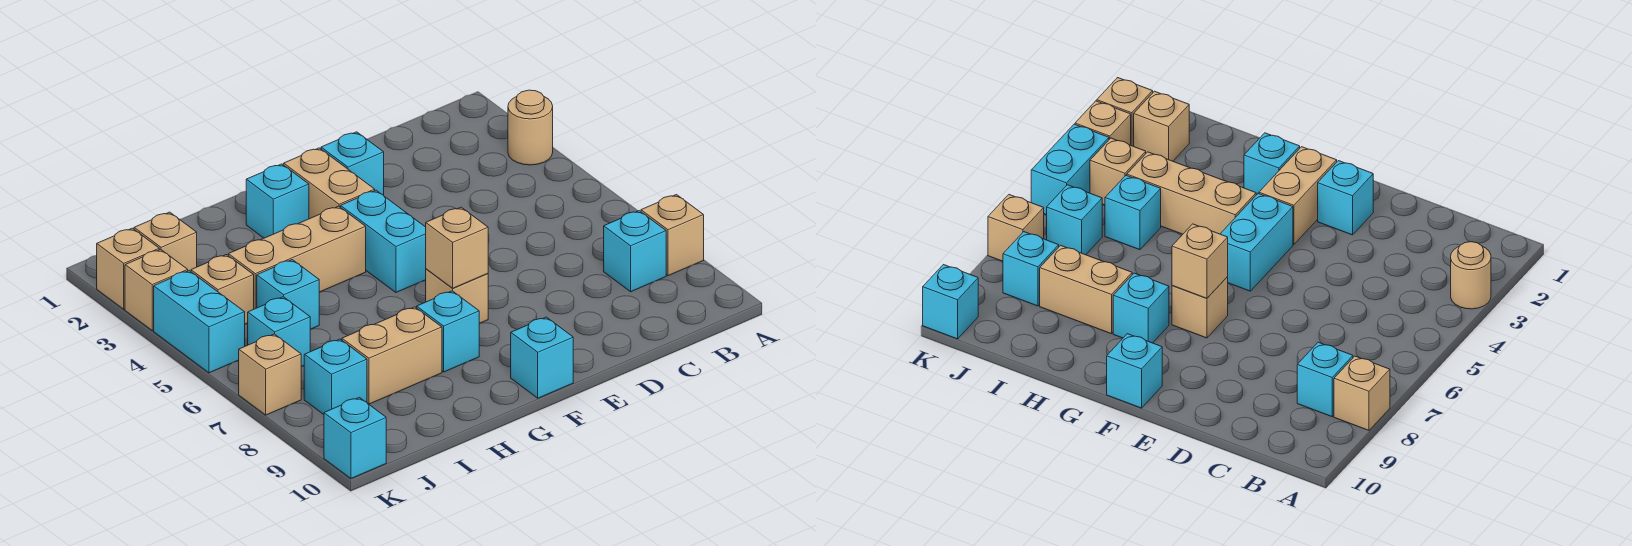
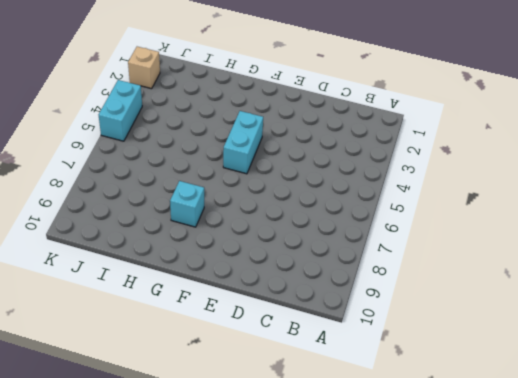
none -> tan 1x1 round brick [508,90,553,165]
none -> tan 1x1 brick [641,195,704,276]
none -> cyan 1x1 brick [604,211,666,292]

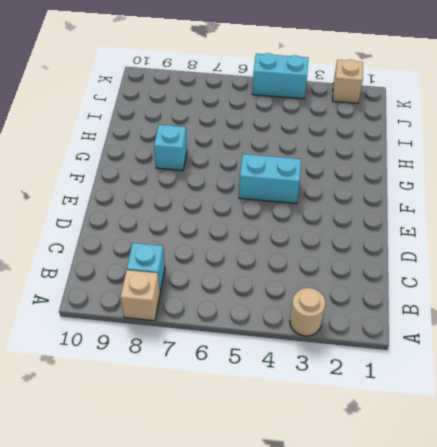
none -> cyan 1x1 brick [321,132,384,195]
none -> tan 1x2 brick [284,148,375,219]
none -> tan 1x1 brick [426,269,488,323]

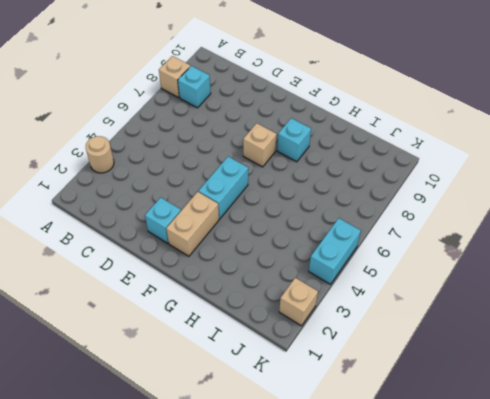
none -> cyan 1x1 brick [511,317,573,398]
none -> cyan 1x1 brick [246,164,309,238]
none -> tan 1x3 brick [228,206,366,309]

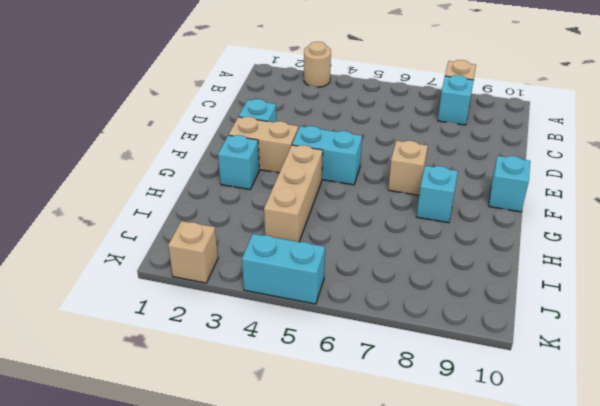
none -> tan 1x2 brick [342,307,442,404]
none -> cyan 1x1 brick [257,260,319,329]
none -> tan 1x1 brick [134,212,197,271]

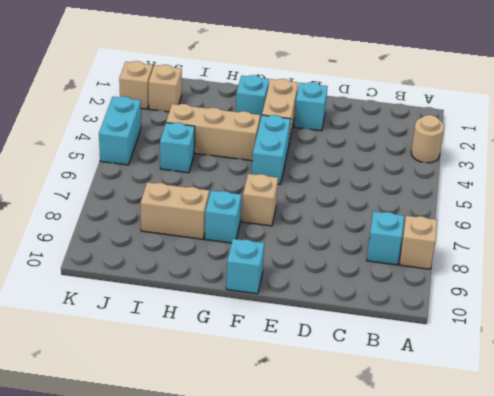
none -> tan 1x1 brick [191,255,254,324]
none -> cyan 1x1 brick [248,297,311,367]
none -> cyan 1x1 brick [304,339,367,414]

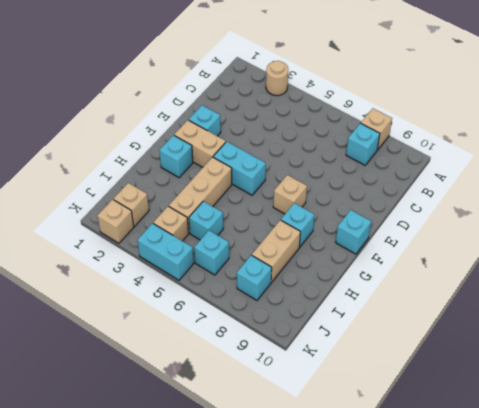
none -> tan 1x1 brick [125,249,188,330]
none -> tan 1x1 brick [239,334,301,415]
none -> cyan 1x1 brick [324,397,386,478]

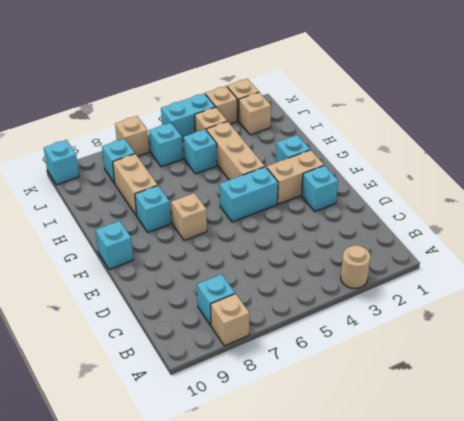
none -> tan 1x1 brick [426,207,488,288]

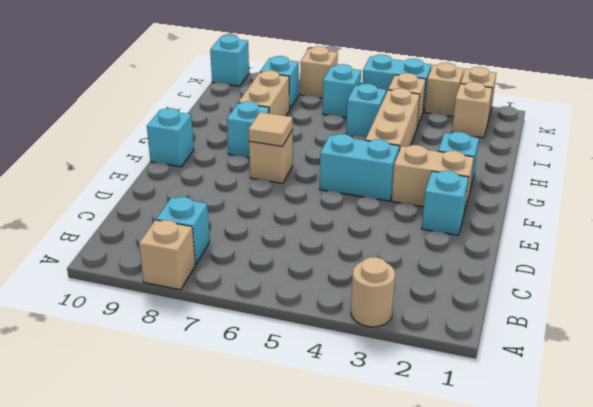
tan 1x1 tile [249,112,293,147] -> tan 1x1 brick [426,207,488,288]

